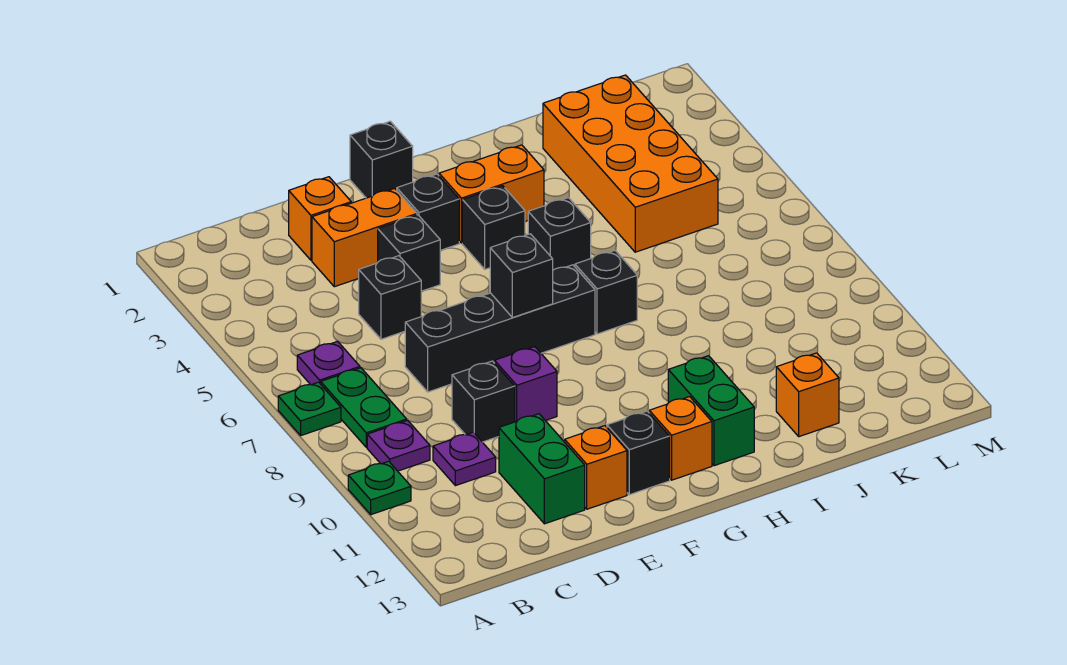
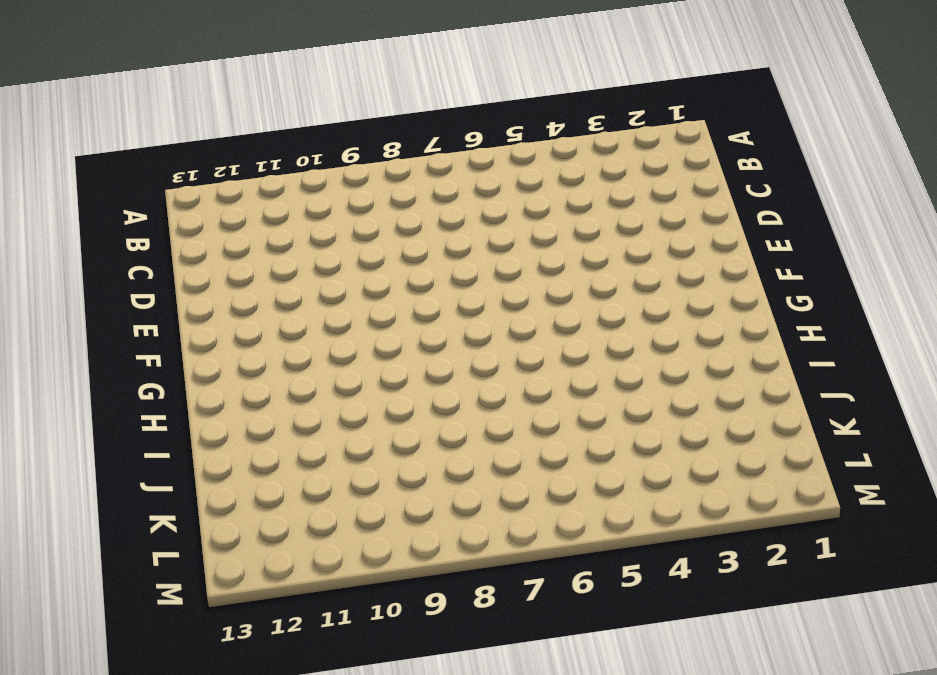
none -> green 1x1 plate [278,382,341,435]
none -> green 1x1 plate [348,461,411,515]
none -> purple 1x1 plate [297,341,360,385]

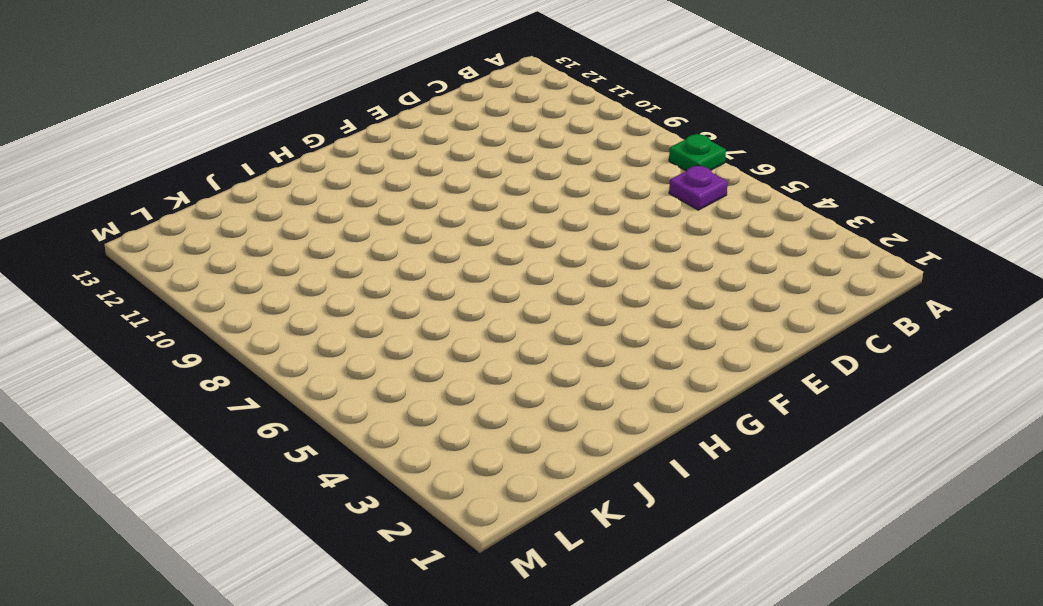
none -> green 1x1 plate [348,461,411,515]
none -> green 1x2 plate [321,368,407,447]
none -> purple 1x1 plate [367,420,430,471]

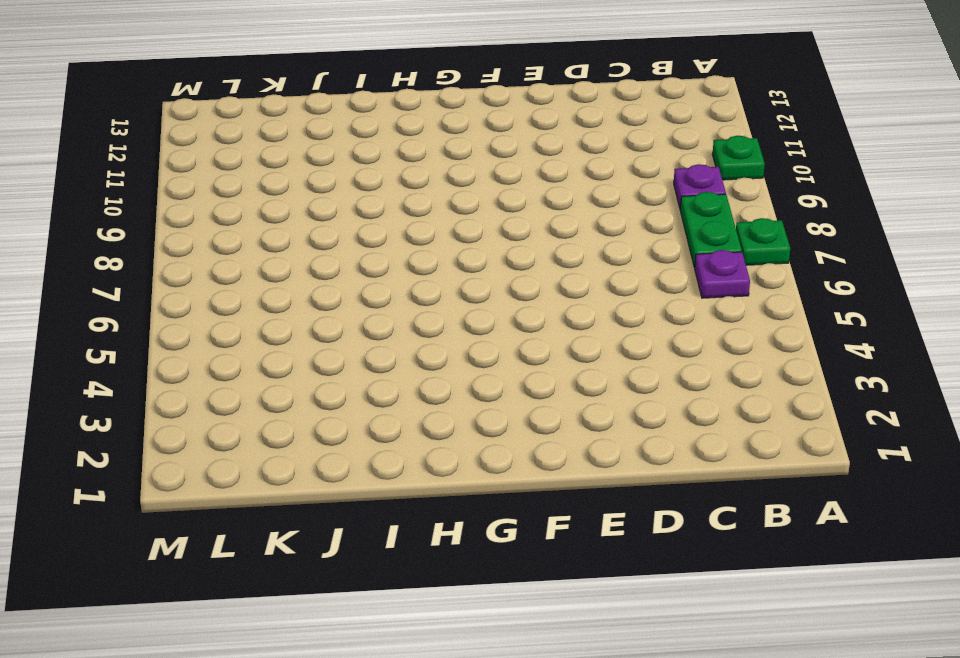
none -> purple 1x1 plate [433,432,496,486]
none -> orange 1x1 brick [289,177,351,260]
none -> orange 1x2 brick [312,189,417,287]

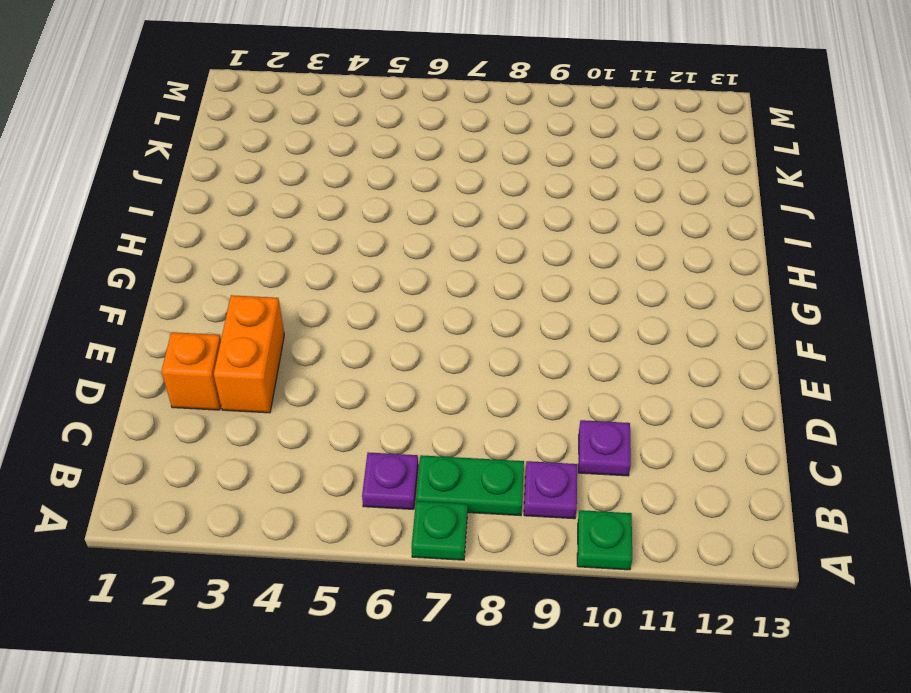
none -> black 1x1 brick [359,256,421,339]
none -> black 1x4 brick [405,265,595,392]
none -> black 1x1 brick [452,361,515,442]

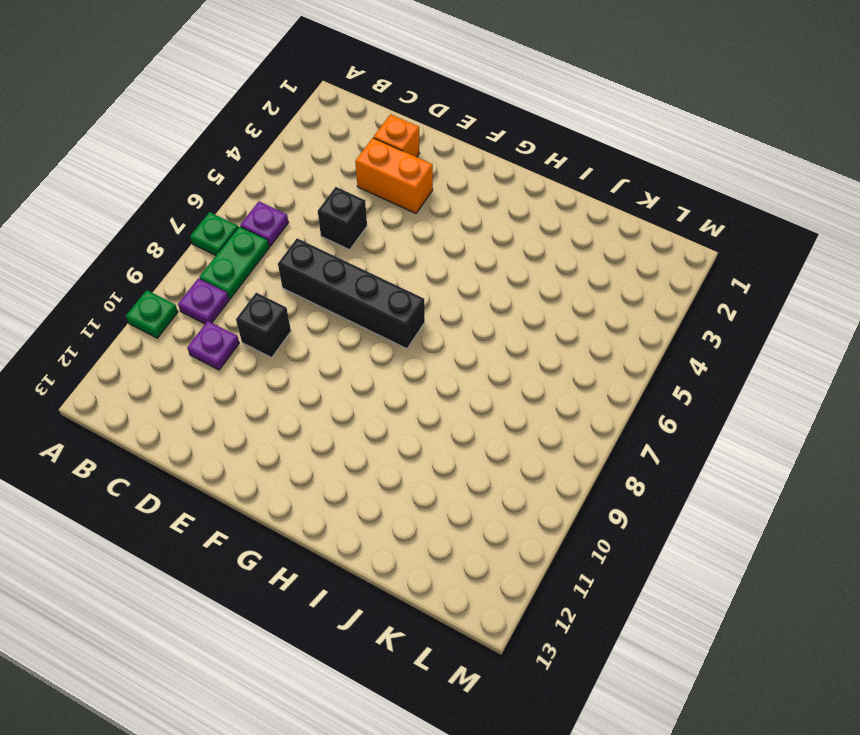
none -> green 1x2 brick [499,414,585,524]
none -> black 1x1 brick [378,215,440,291]
none -> purple 1x1 brick [495,347,557,422]

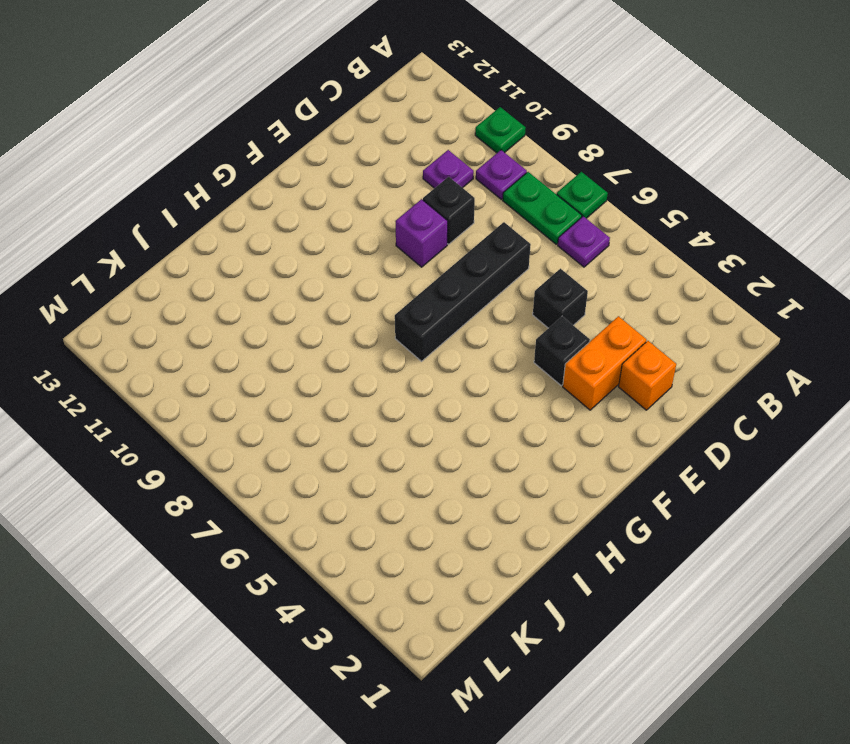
none -> green 1x2 brick [499,414,585,524]
none -> orange 1x1 brick [565,426,627,509]
none -> black 1x1 brick [350,121,413,198]

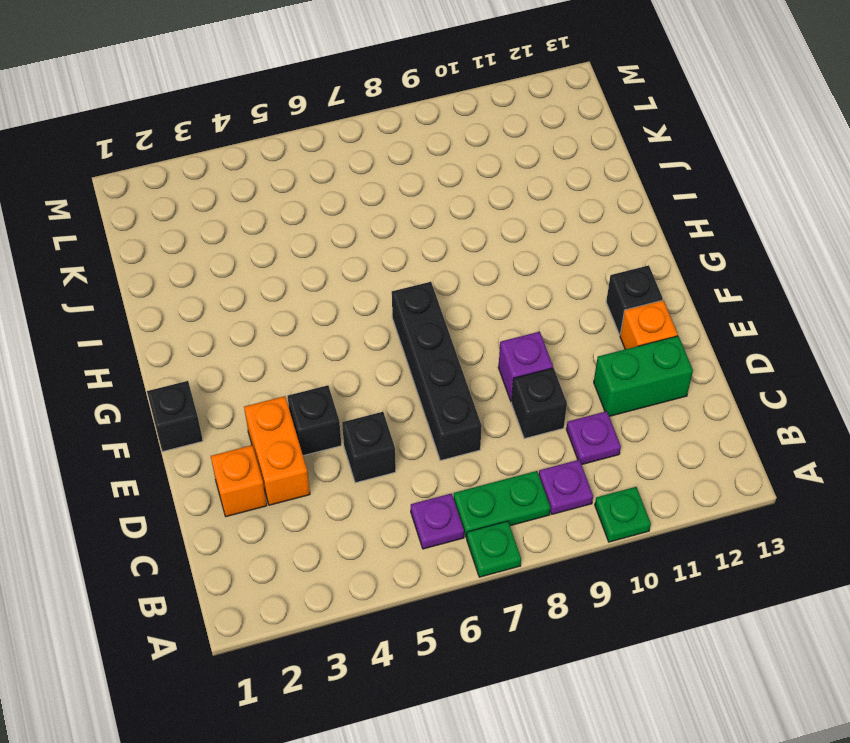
none -> black 1x1 brick [397,174,459,250]
none -> orange 1x2 brick [439,145,544,243]
none -> black 1x1 brick [462,186,525,269]

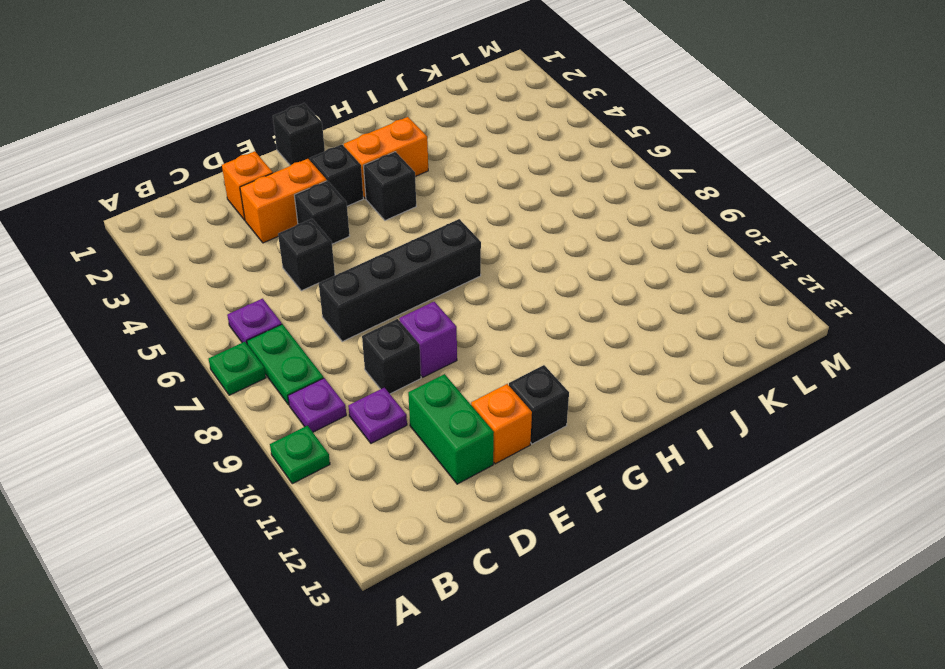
none -> orange 1x1 brick [649,397,712,480]
none -> black 1x1 brick [528,198,591,270]
none -> black 1x1 brick [575,250,637,334]

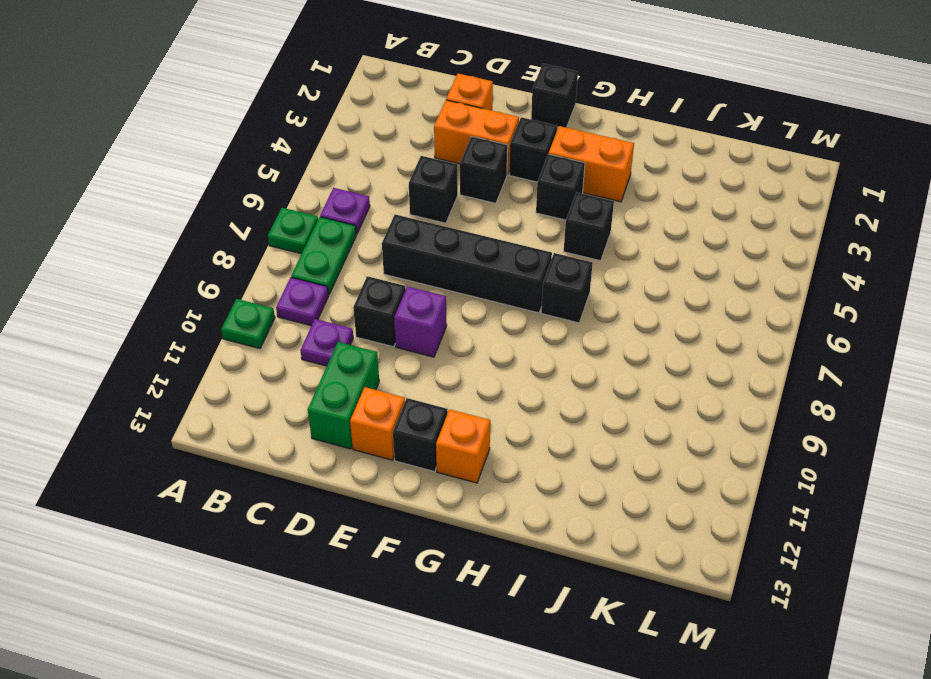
none -> green 1x2 brick [668,356,754,466]
none -> orange 2x4 brick [543,75,718,252]
none -> orange 1x1 brick [776,353,839,437]

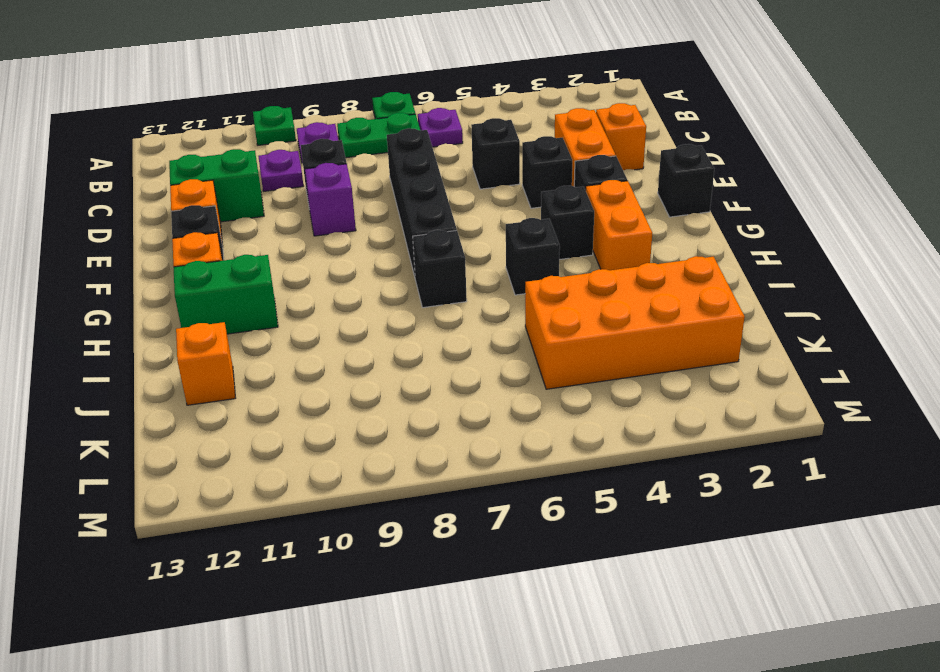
none -> black 1x1 brick [490,234,553,318]

